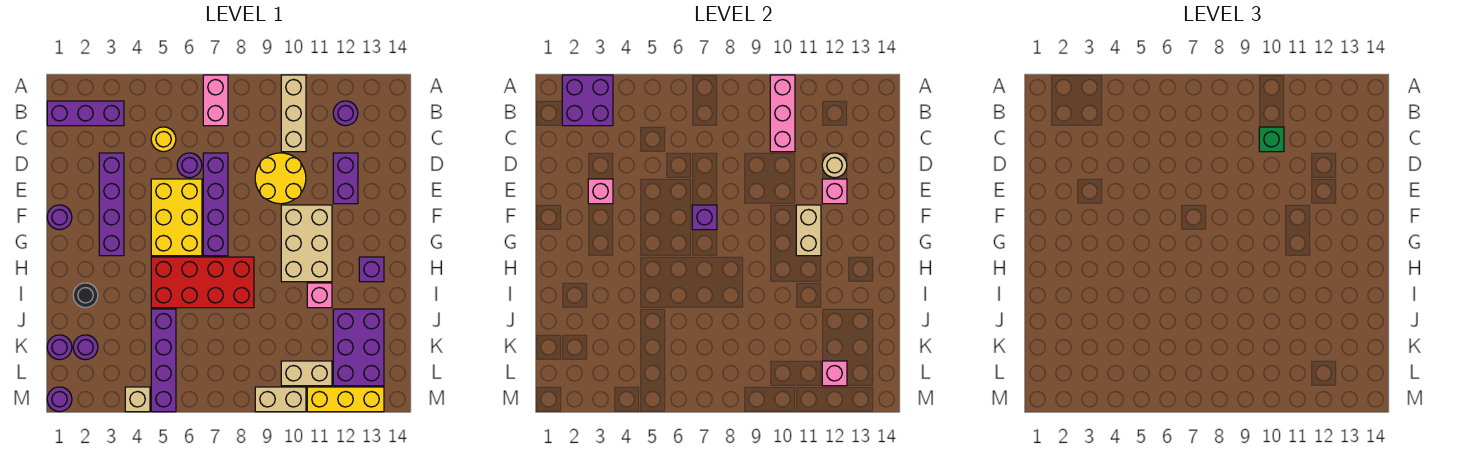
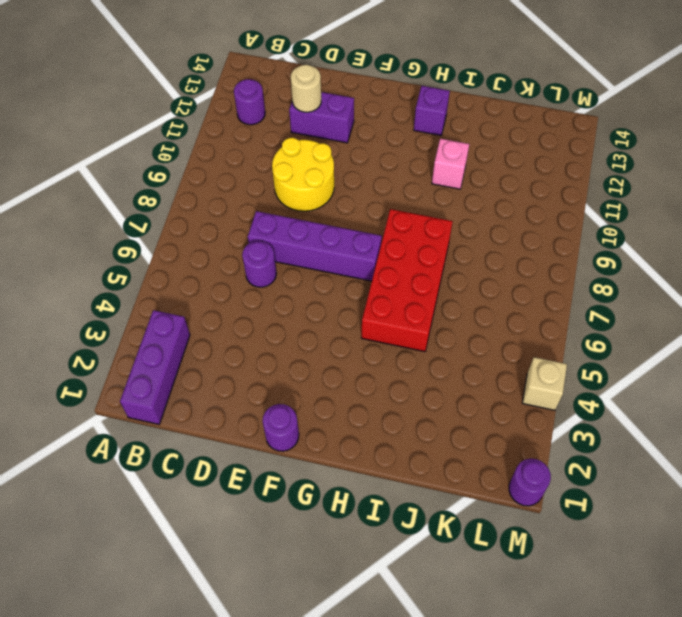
none -> pink 1x2 brick [203,75,228,126]
none -> tan 1x3 brick [281,75,306,152]
none -> yellow 1x1 round brick [151,127,176,152]
none -> purple 1x4 brick [99,153,124,256]

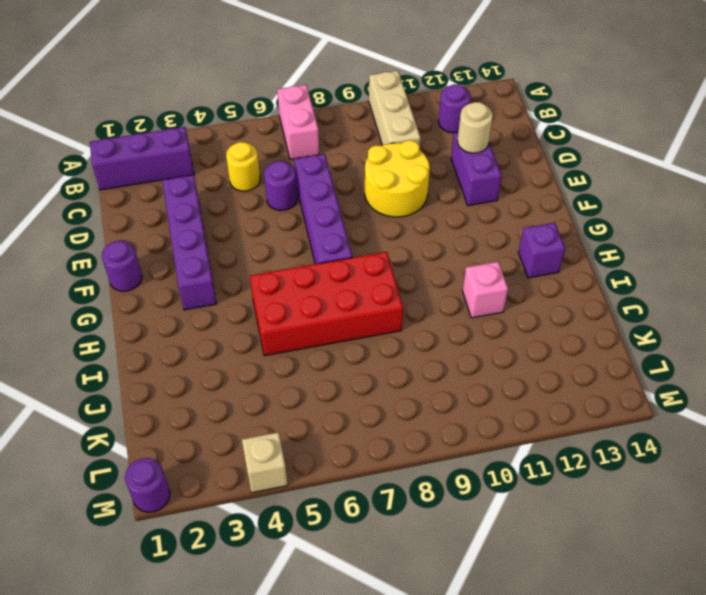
none -> yellow 2x3 brick [151,179,202,256]
none -> tan 2x3 brick [281,205,332,282]
none -> black 1x1 round brick [73,283,98,308]
none -> purple 1x4 brick [151,309,176,412]

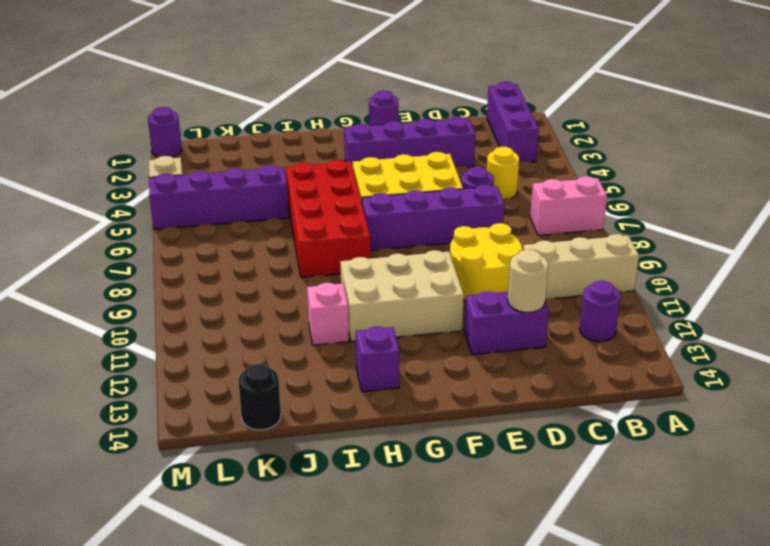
black 1x1 round brick [238,364,281,430] -> black 1x1 round brick moved to [73,283,98,308]
none -> purple 2x3 brick [333,309,384,386]
none -> purple 1x1 round brick [47,335,72,360]
none -> purple 1x1 round brick [73,335,98,360]
none -> tan 1x2 brick [281,361,332,386]

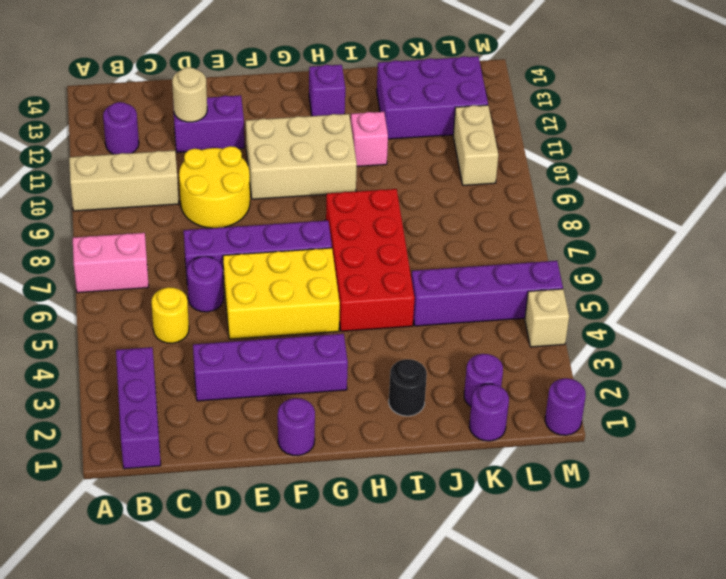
none -> tan 1x2 brick [255,387,306,412]
none -> yellow 1x3 brick [307,387,384,412]
none -> purple 2x2 brick [562,75,613,126]
none -> pink 1x3 brick [770,75,795,152]

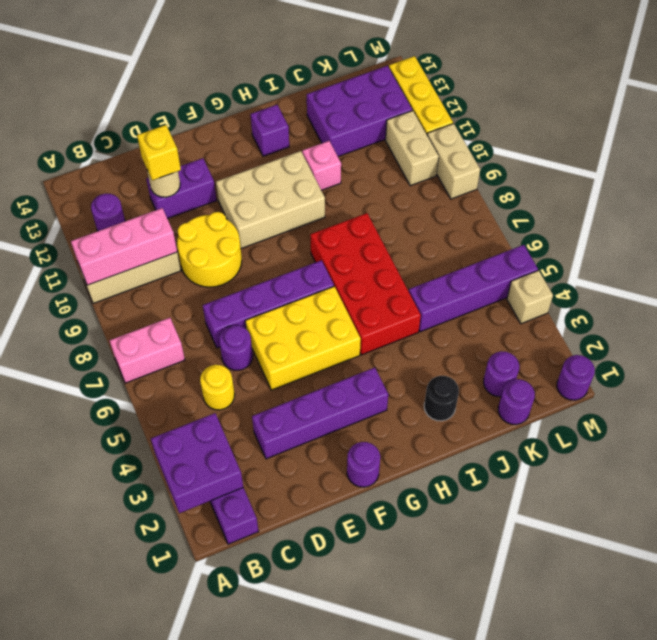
yellow 1x1 brick [137,125,181,180] -> none
none -> pink 1x1 brick [588,179,613,204]
none -> pink 1x1 brick [822,179,847,204]
none -> purple 1x1 brick [692,205,717,230]
none -> tan 1x2 brick [796,205,821,256]

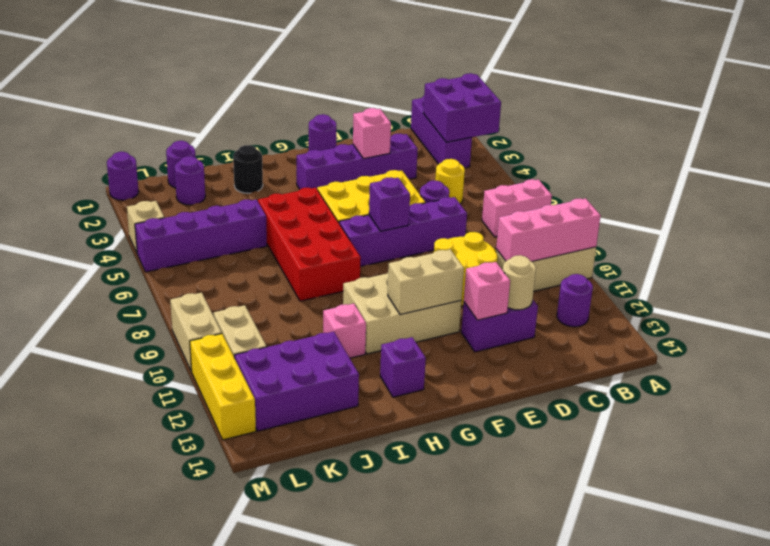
none -> pink 1x1 brick [822,361,847,386]
none -> green 1x1 brick [1259,127,1284,152]

